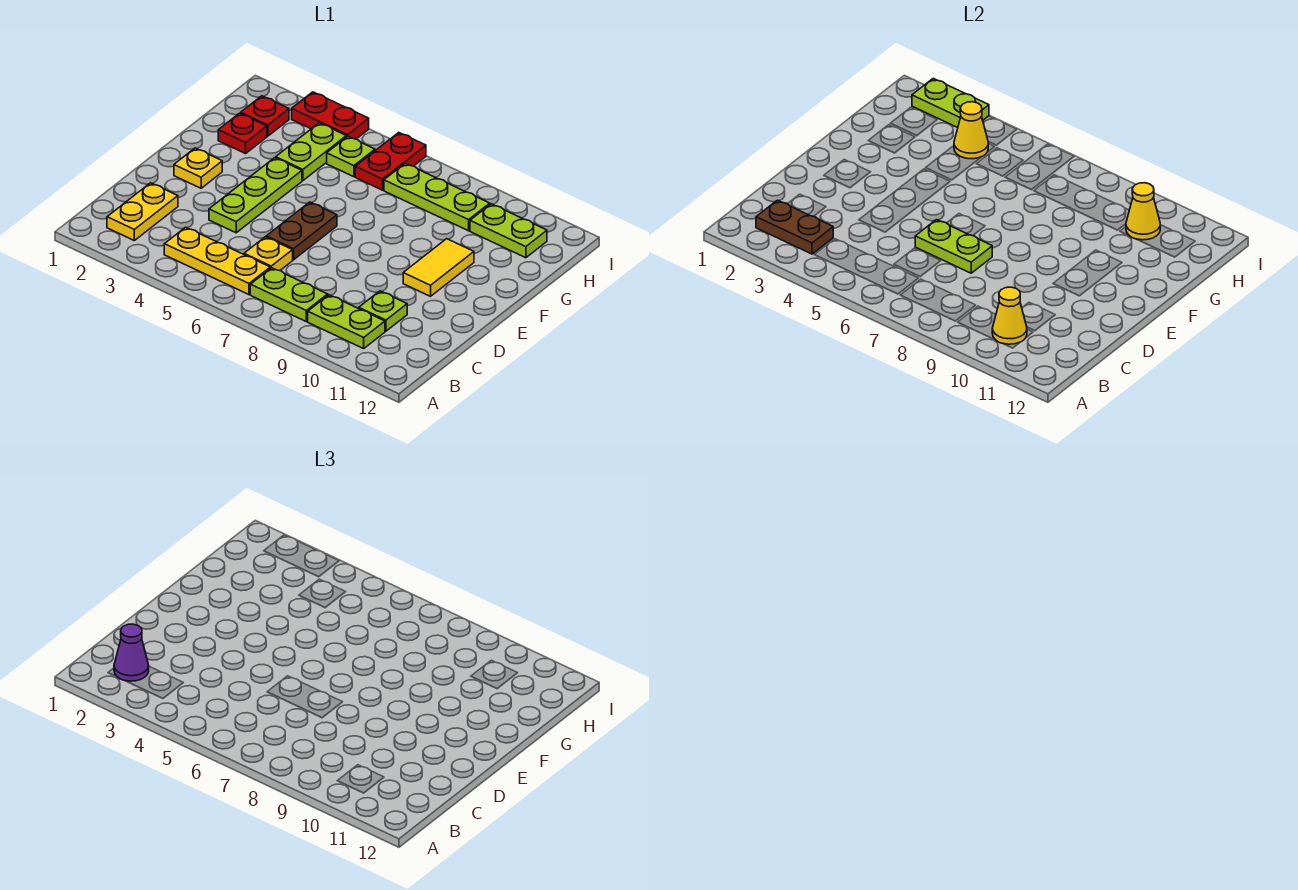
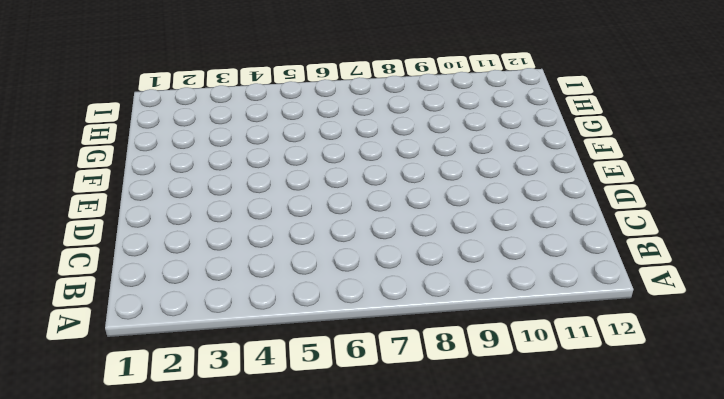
none -> yellow 1x2 plate [107,183,178,240]
none -> yellow 1x3 plate [164,227,270,295]
none -> lime 1x2 plate [250,268,328,321]

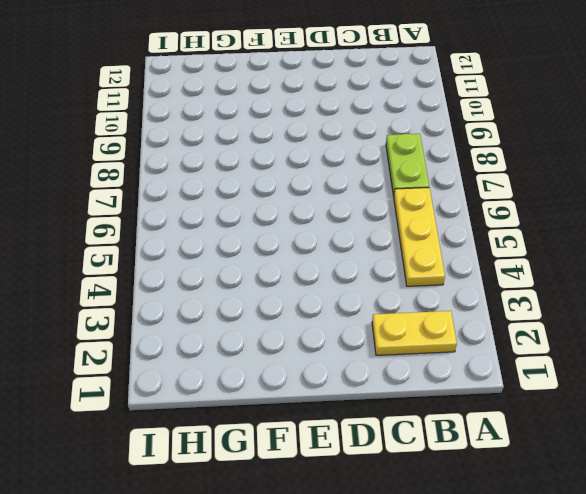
none -> lime 1x2 plate [308,295,385,349]
none -> yellow 1x1 plate [244,237,293,271]
none -> lime 1x1 plate [359,291,407,331]

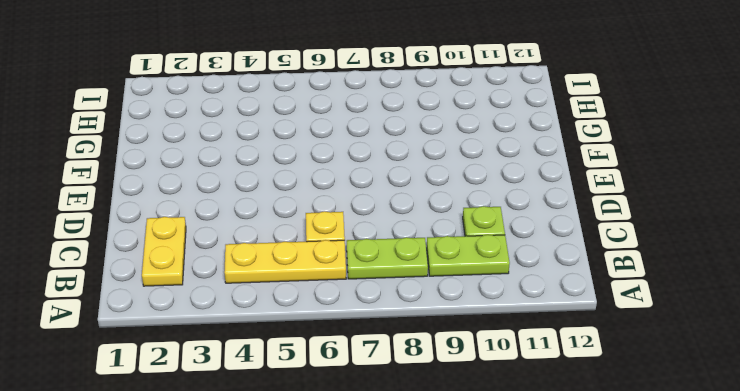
none -> lime 1x3 plate [209,158,302,233]
none -> brown 1x2 plate [266,202,337,260]
none -> yellow 1x1 plate [174,148,222,188]

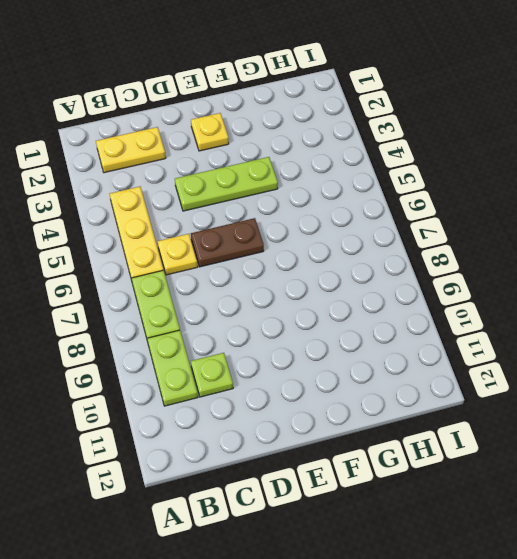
none -> yellow 1x2 tile [403,239,474,296]
none -> red 1x1 plate [218,113,267,154]
none -> lime 1x2 plate [276,123,346,181]

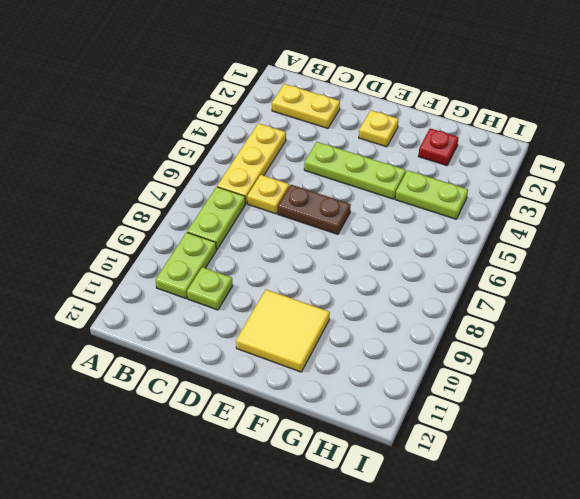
yellow 2x2 tile [236,290,330,372] -> yellow 1x2 tile [403,239,474,296]
none -> red 1x1 plate [241,96,289,136]
none -> lime 1x1 plate [327,136,375,177]
none -> red 1x2 plate [355,133,426,190]

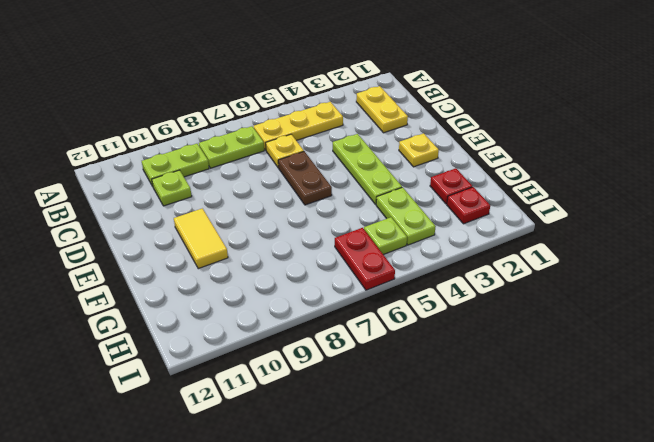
none -> lime 1x3 plate [384,163,490,231]
none -> lime 1x2 plate [470,204,547,258]
none -> red 1x2 plate [292,92,369,139]

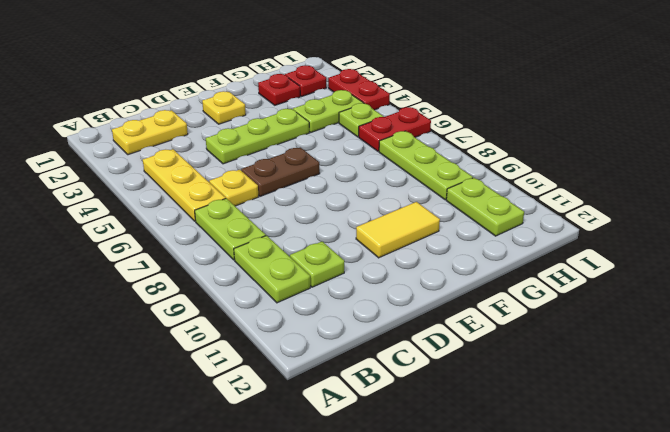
none -> brown 1x2 plate [756,200,833,254]
none -> yellow 1x1 cone [992,287,1027,344]
none -> lime 1x2 plate [915,220,992,273]

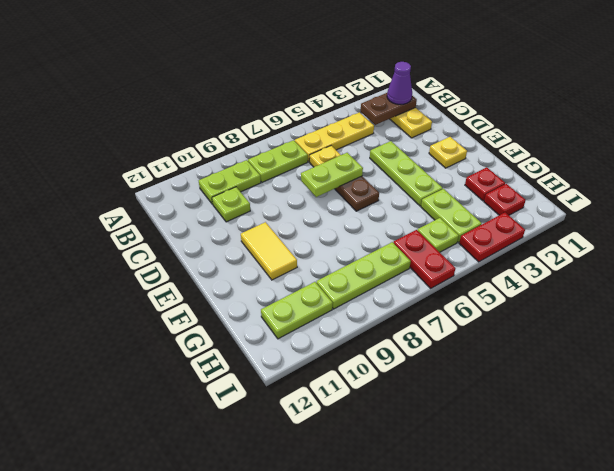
none -> yellow 1x1 cone [992,287,1027,344]
none -> yellow 1x1 cone [954,102,988,159]
none -> yellow 1x1 cone [1126,183,1160,240]

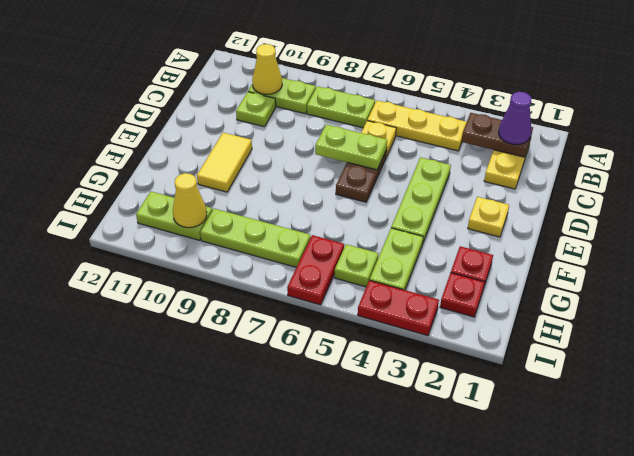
none -> yellow 1x1 cone [954,102,988,159]
none -> lime 1x2 plate [912,79,989,128]

